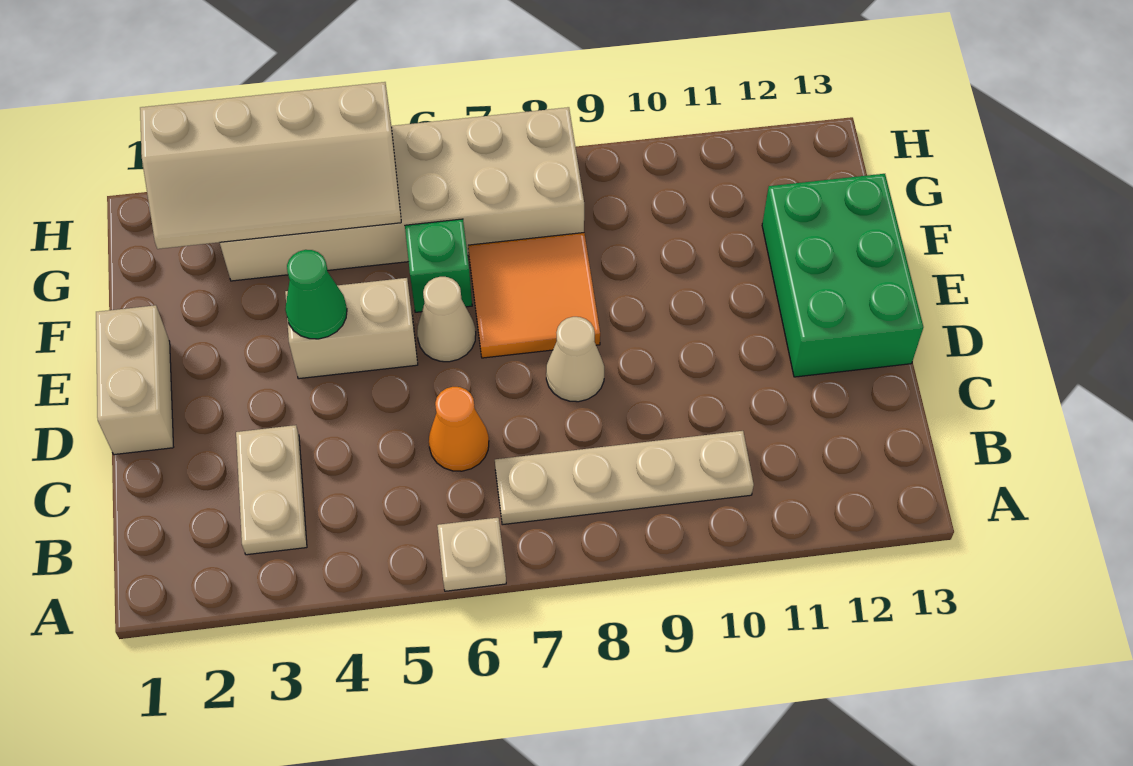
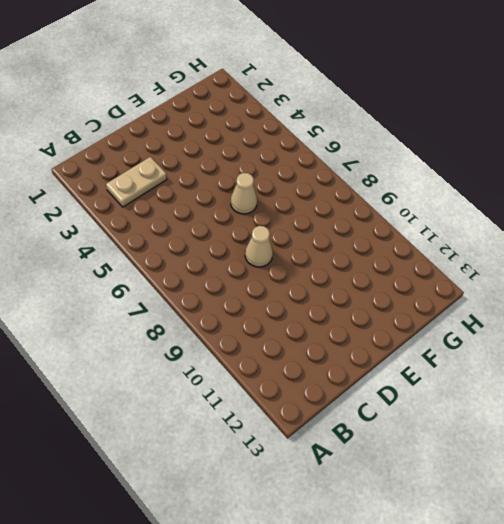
none -> tan 1x1 plate [437,518,506,591]
none -> tan 1x4 plate [495,431,754,525]
none -> orange 1x1 cone [429,387,489,471]

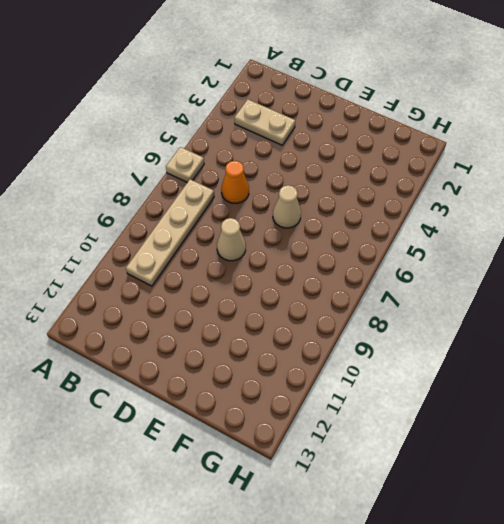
none -> tan 1x2 brick [96,305,173,455]
none -> green 2x3 brick [762,174,923,377]
none -> tan 1x2 brick [285,278,418,379]

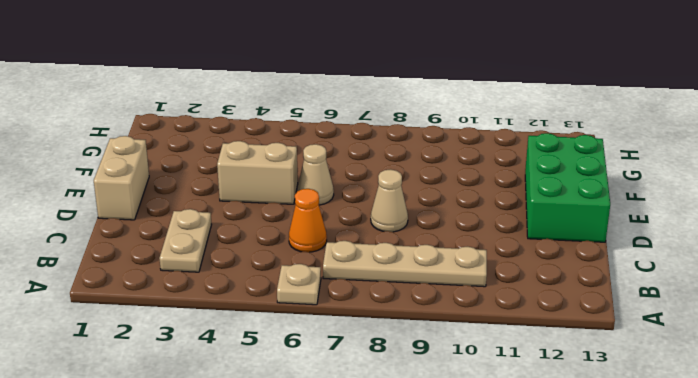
none -> orange 2x2 tile [468,233,600,358]
none -> green 1x1 brick [405,219,472,312]
none -> tan 2x6 brick [220,107,584,281]

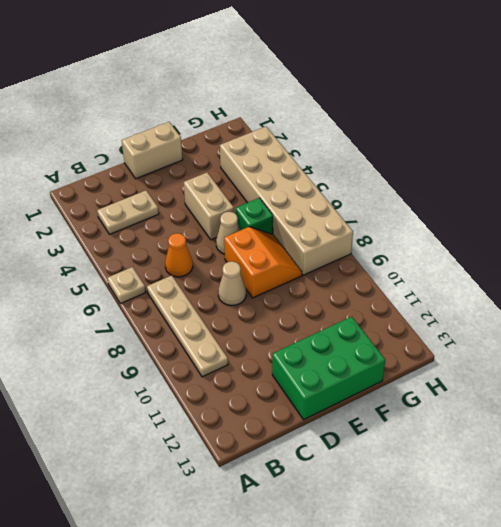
orange 2x2 slope [224,227,302,298] -> orange 2x2 tile [468,233,600,358]
none -> green 1x1 cone [285,250,347,339]
none -> tan 2x4 slope [140,82,401,249]

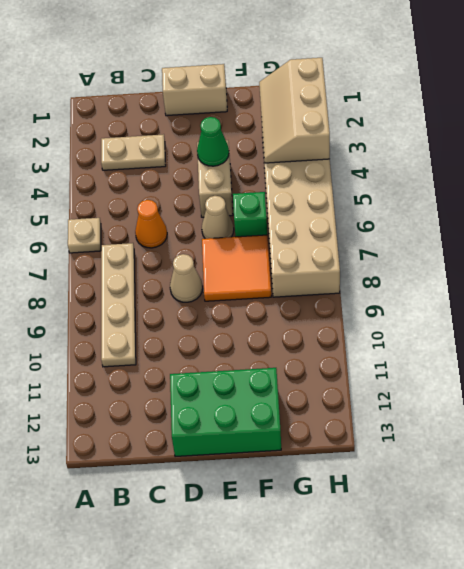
tan 2x3 slope [259,58,330,163] -> tan 2x4 slope [140,82,401,249]

